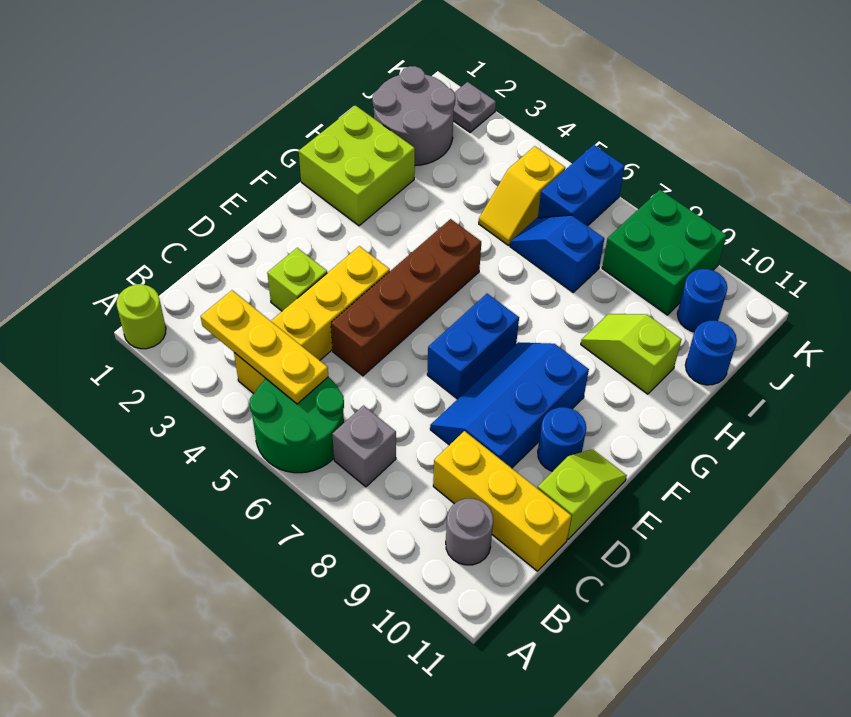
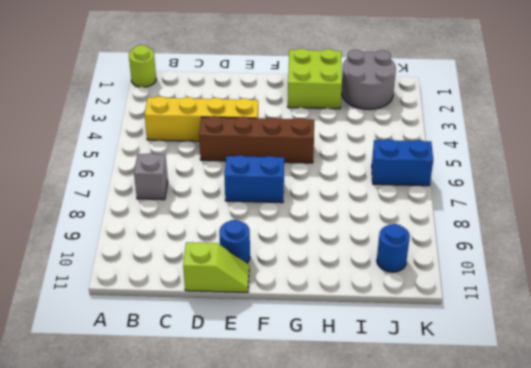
none -> green 2x2 round brick [250,377,344,473]
none -> grey 1x1 round brick [446,499,493,565]
none -> yellow 1x3 brick [433,431,572,571]

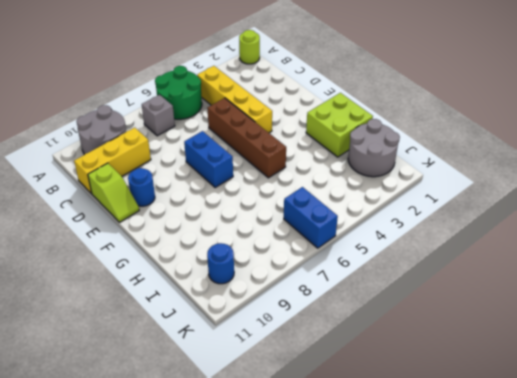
grey 2x2 round brick [77,105,126,155] -> grey 1x1 round brick [446,499,493,565]
none -> lime 1x1 brick [267,248,327,311]
none -> blue 2x3 slope [430,342,589,468]
none -> lime 1x2 slope [581,314,682,394]

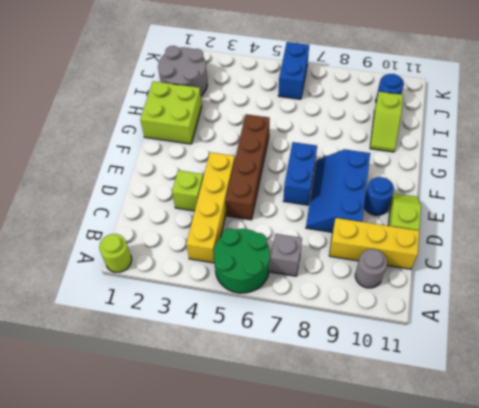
lime 1x2 slope [370,92,403,152] -> lime 1x2 slope turned to [581,314,682,394]
none -> yellow 1x2 slope [479,146,565,245]
none -> blue 1x2 slope [510,215,604,292]
none -> blue 1x1 round brick [685,321,737,385]

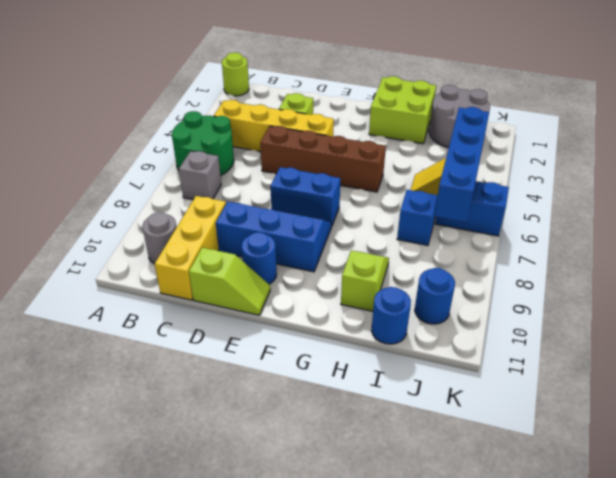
blue 1x4 brick [435,107,489,222] -> none
none -> green 2x2 brick [602,190,727,315]
none -> grey 1x1 plate [453,82,496,132]
none -> yellow 1x3 plate [201,290,328,404]

